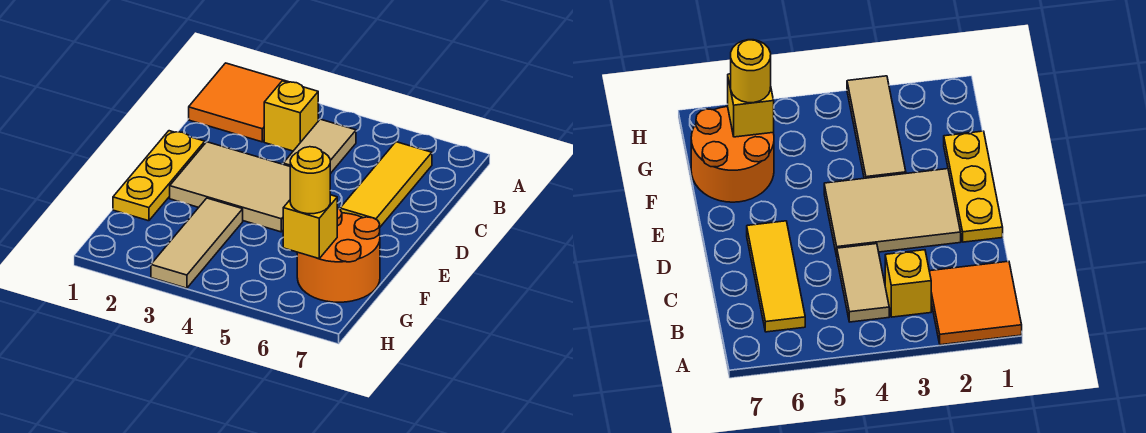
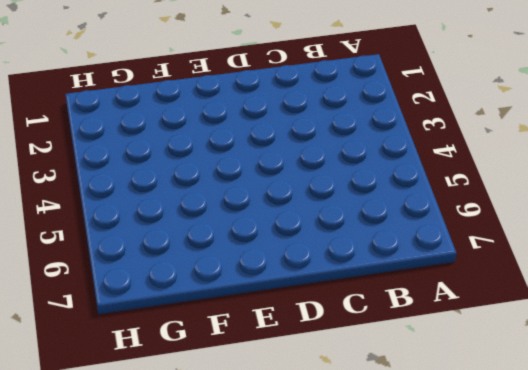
none -> orange 2x2 tile [189,63,288,142]
none -> yellow 1x1 brick [264,81,318,151]

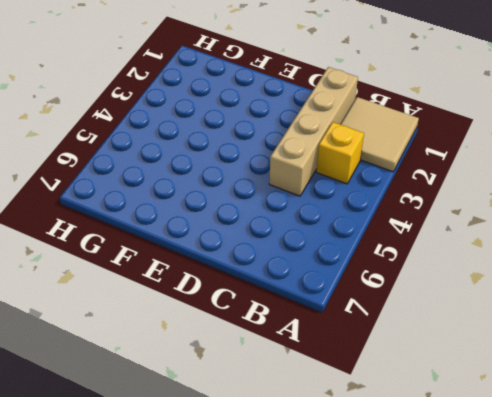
tan 2x2 tile [341,97,419,172] -> orange 2x2 tile [189,63,288,142]
tan 1x4 brick [269,67,358,196] -> tan 1x2 tile [283,119,356,174]
none -> yellow 1x3 tile [340,142,432,227]
none -> yellow 1x3 plate [113,131,205,221]

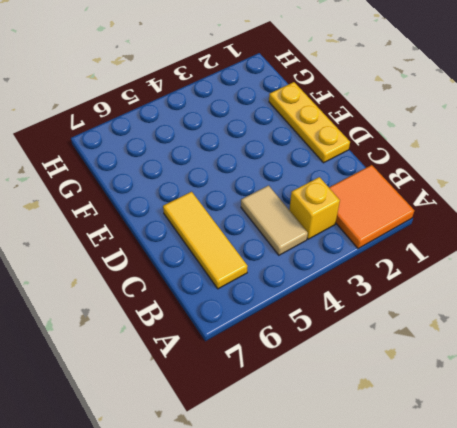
none -> tan 2x3 tile [170,142,290,232]
none -> tan 1x3 tile [151,198,243,288]

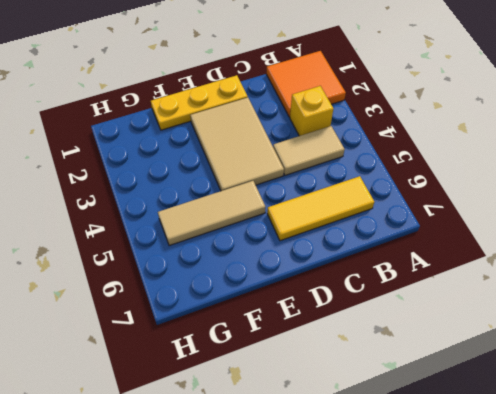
tan 1x3 tile [158,181,265,246] -> tan 1x3 tile moved to [151,198,243,288]
none -> orange 2x2 round brick [297,208,380,302]
none -> yellow 1x1 brick [283,195,337,259]

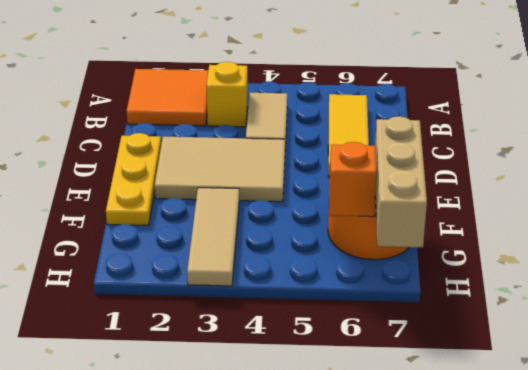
tan 1x3 brick [375,116,427,248] -> none
orange 1x1 brick [329,142,377,217] -> yellow 1x1 brick [283,195,337,259]
none -> yellow 1x1 round brick [290,147,330,214]

